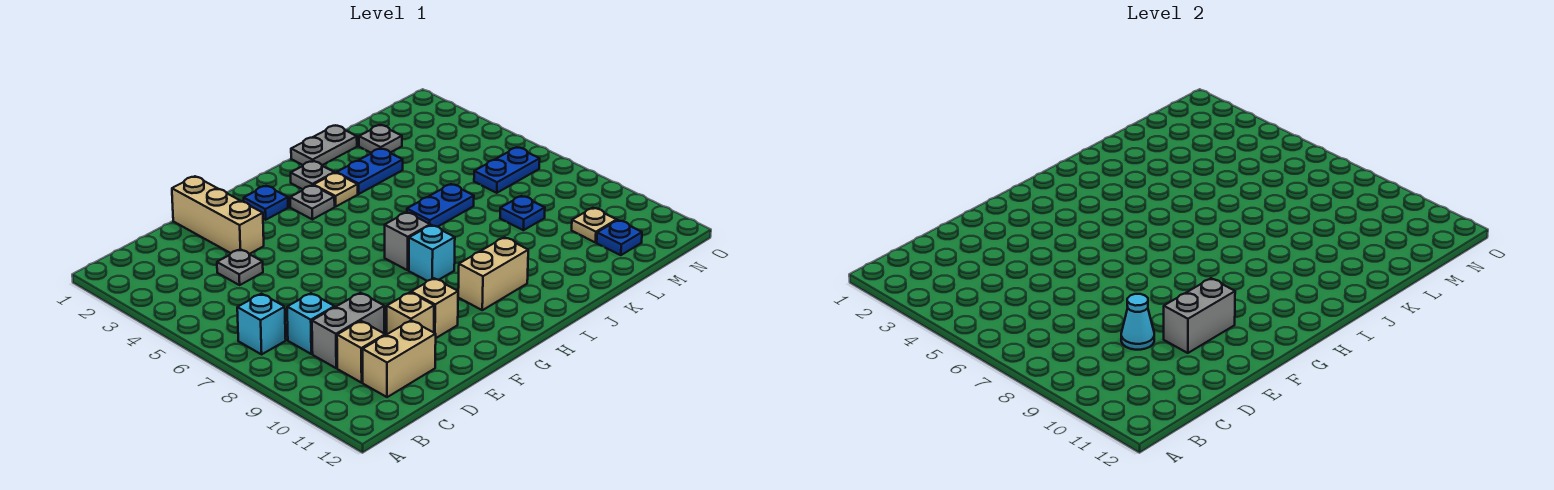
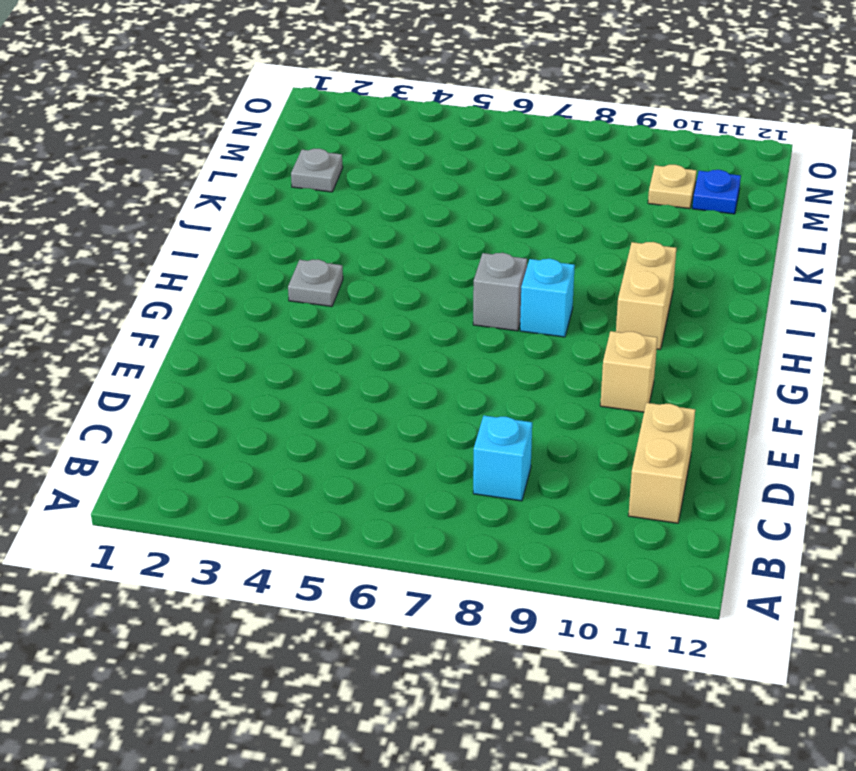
none -> cyan 1x1 brick [237,294,286,354]
none -> grey 1x2 brick [312,293,384,368]
none -> tan 1x1 brick [337,321,385,383]

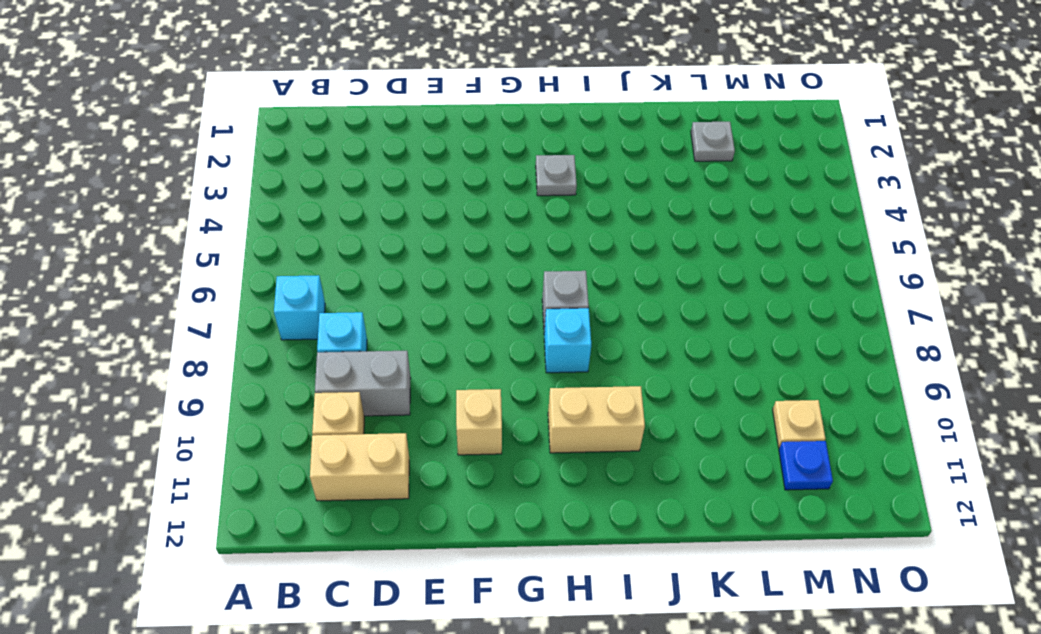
none -> grey 1x1 plate [217,249,263,285]
none -> tan 1x3 brick [172,176,264,254]
none -> tan 1x1 brick [387,292,434,334]

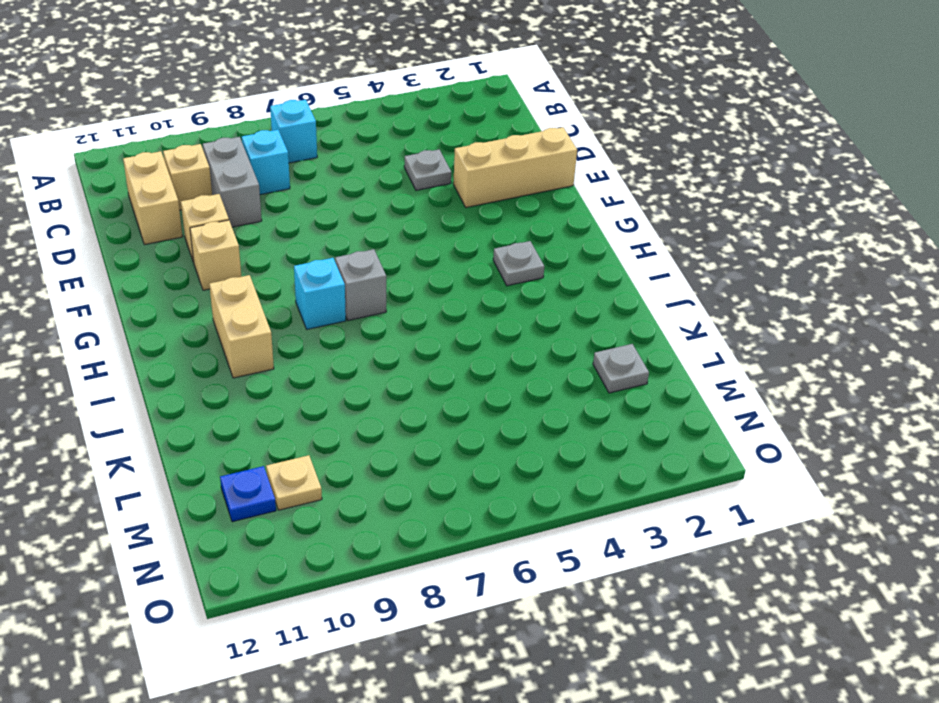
none -> blue 1x1 plate [244,186,288,220]
none -> grey 1x1 plate [291,161,334,189]
none -> tan 1x1 plate [314,173,358,207]

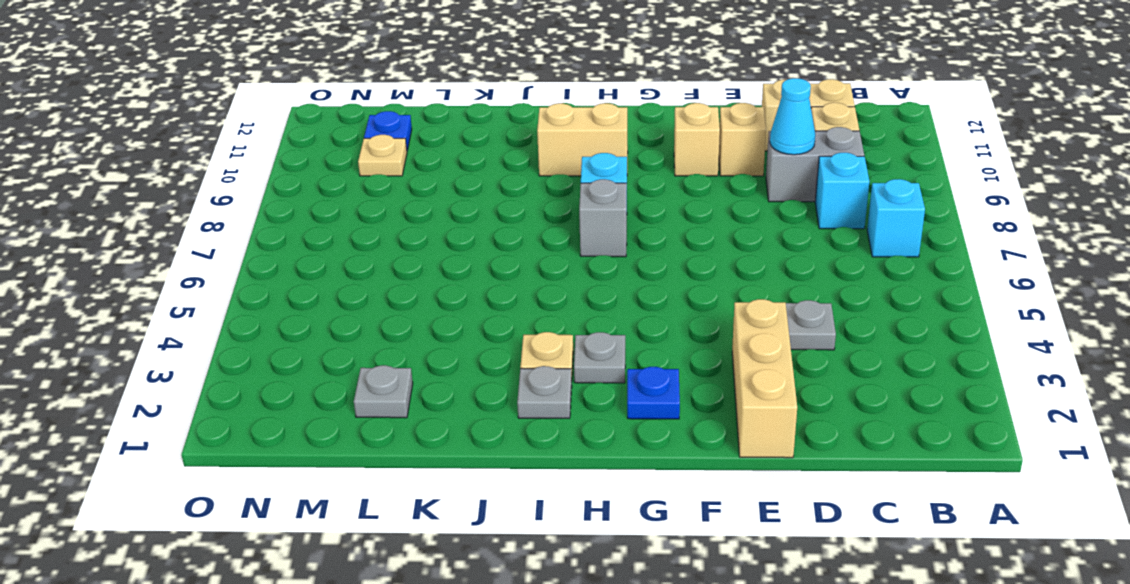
none -> grey 1x2 plate [291,126,357,165]
none -> blue 1x2 plate [337,148,403,194]
none -> blue 1x2 plate [407,184,474,227]

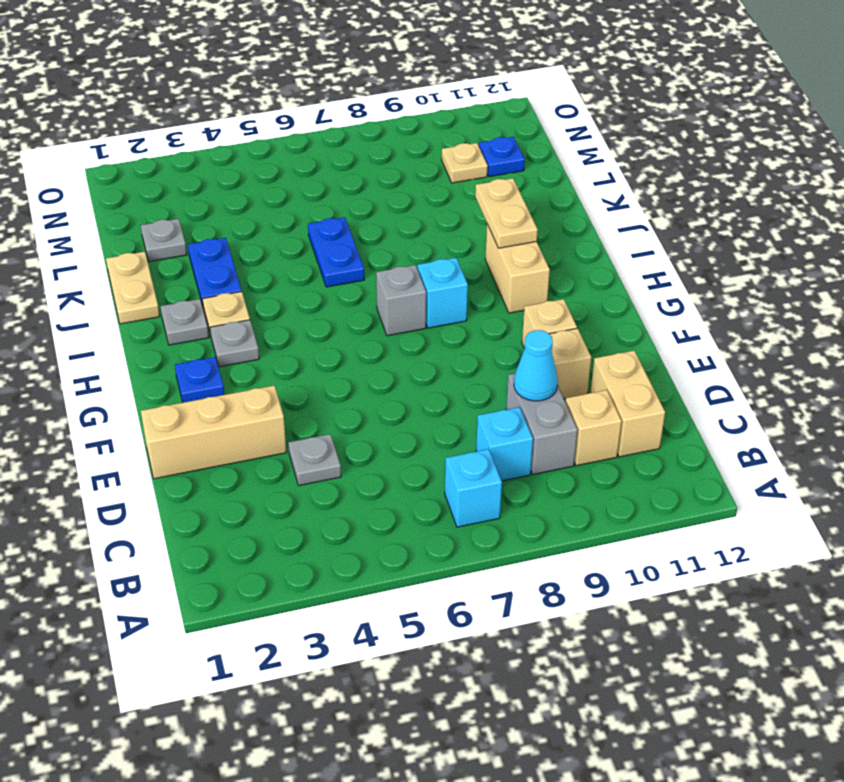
tan 1x2 plate [475,178,538,248] -> none
tan 1x2 plate [106,252,160,324] -> grey 1x2 plate [291,126,357,165]
none -> blue 1x1 plate [500,196,545,230]
none -> blue 1x2 plate [474,148,540,193]
none -> grey 1x2 brick [1164,278,1235,353]

